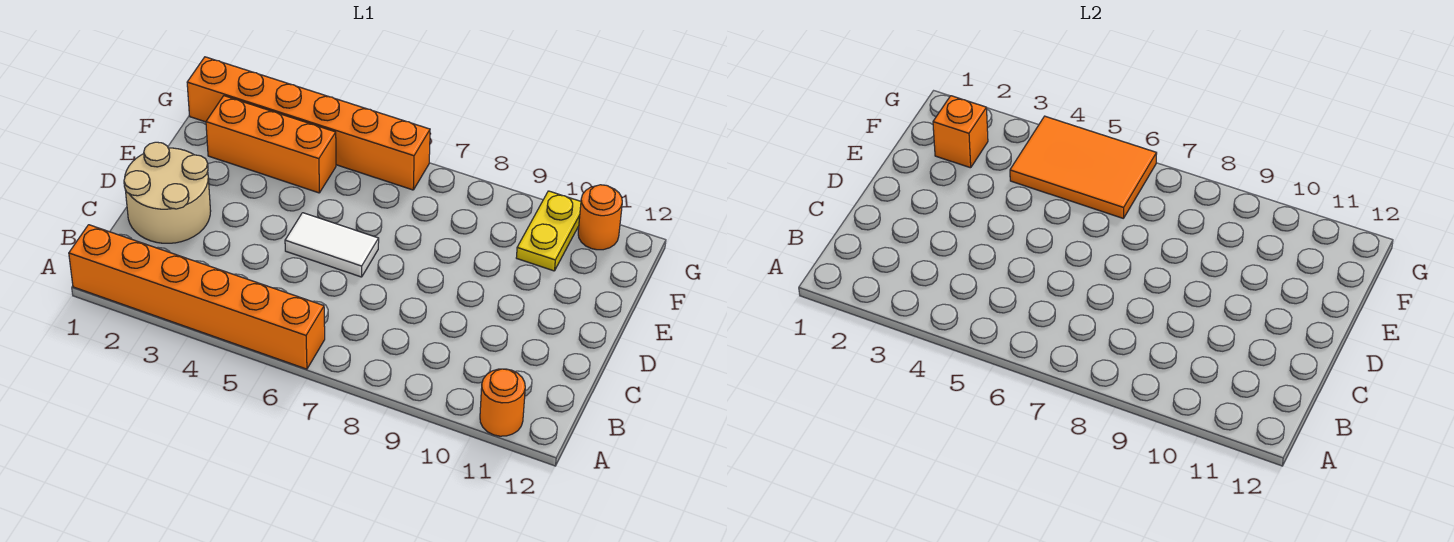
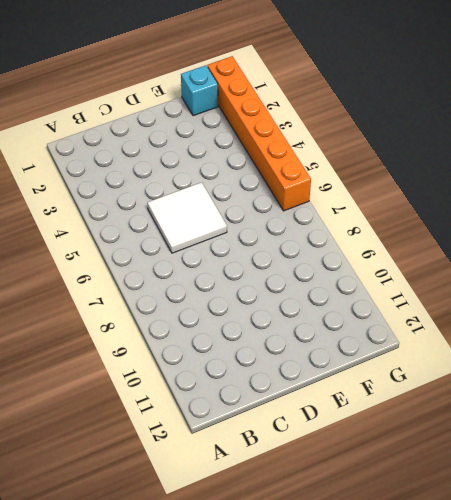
white 2x2 tile [147,182,227,253] -> white 1x2 tile [285,213,379,277]
cyan 1x1 brick [181,65,218,116] -> none
none -> orange 1x6 brick [69,225,325,369]
none -> orange 1x1 round brick [480,369,525,436]

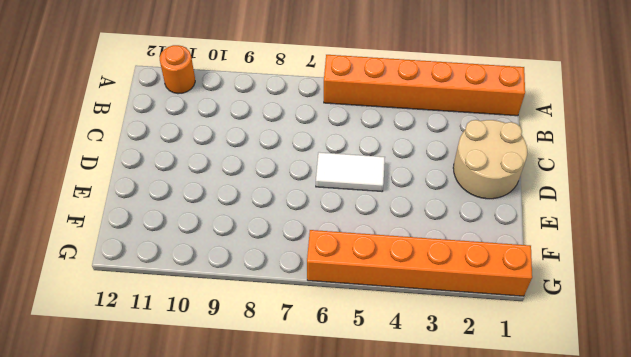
none -> orange 1x3 brick [206,96,336,193]
none -> yellow 1x2 plate [516,191,581,271]

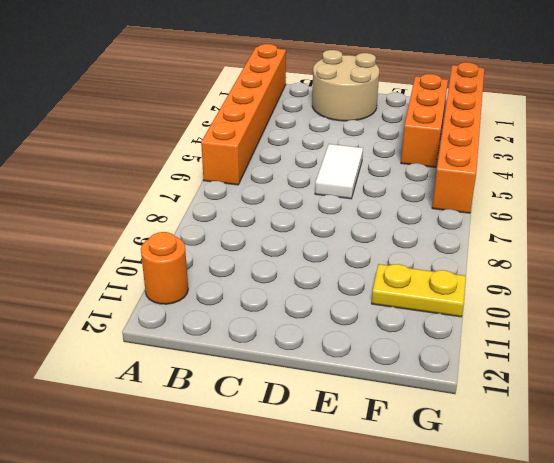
none -> orange 1x1 round brick [578,185,622,250]
none -> orange 1x1 brick [933,96,988,168]

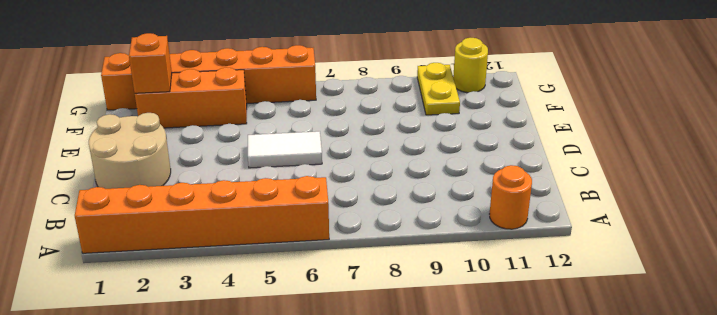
yellow 1x1 round brick [453,38,488,93] -> orange 1x1 round brick [578,185,622,250]
none -> orange 2x3 tile [1010,116,1157,218]

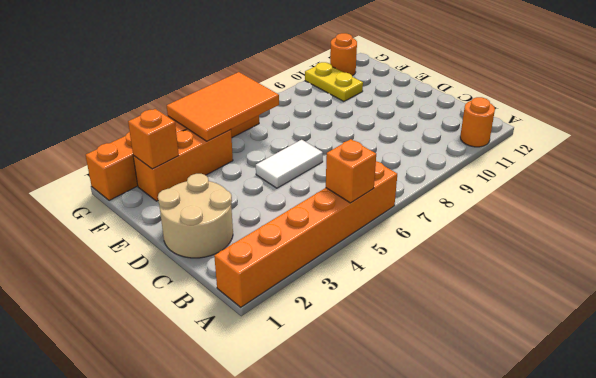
orange 1x1 brick [326,139,376,203] -> none

